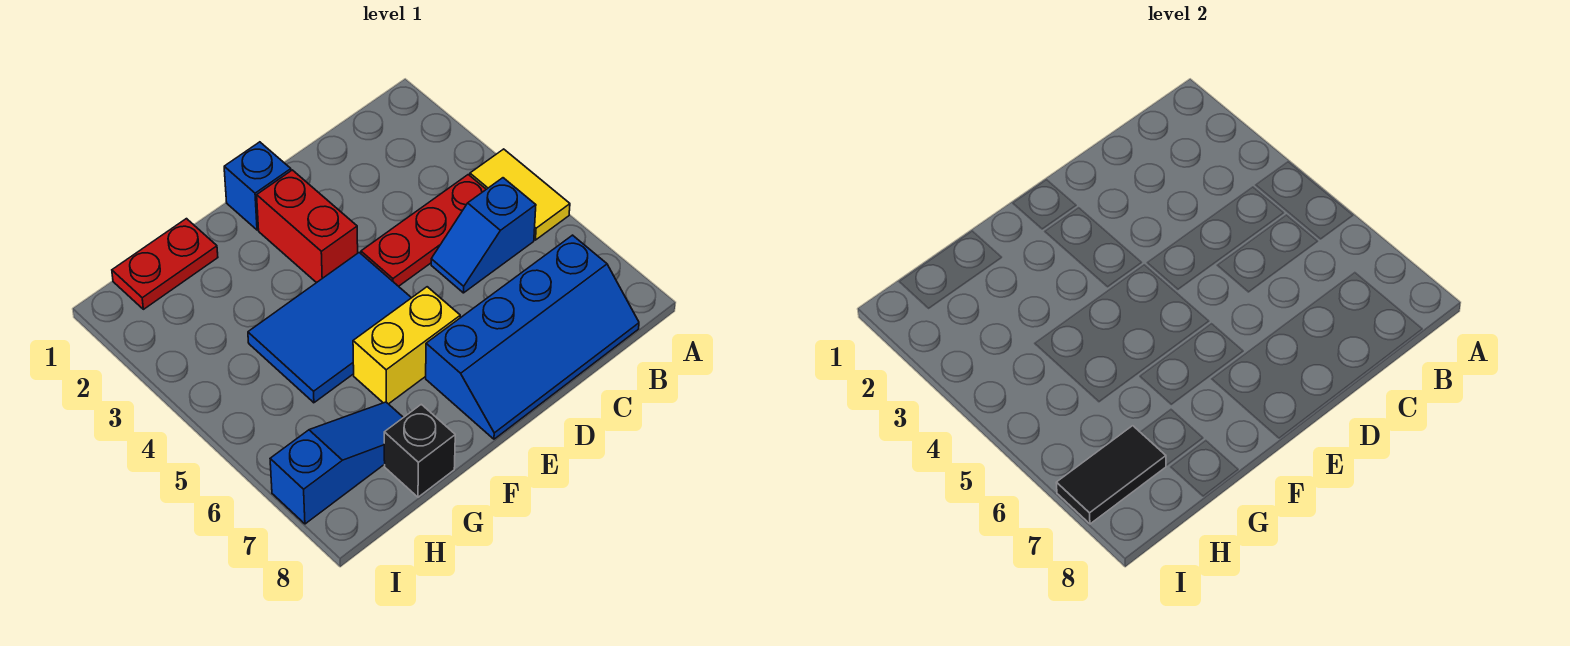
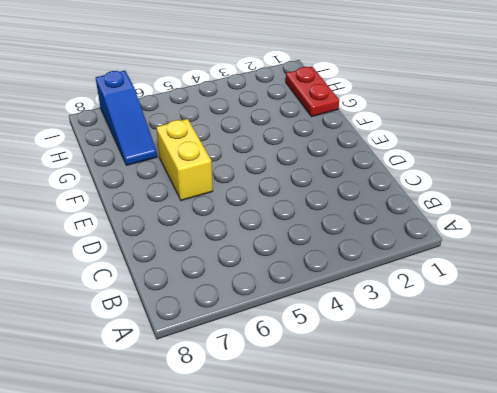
none -> yellow 1x2 tile [470,149,570,240]
none -> red 1x3 plate [361,175,486,286]
none -> blue 1x2 slope [431,178,536,293]

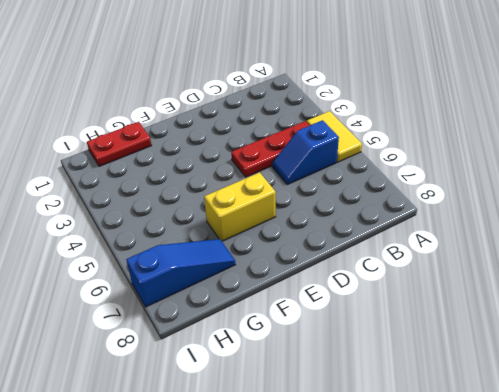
none -> blue 2x4 slope [426,235,639,439]
none -> blue 1x1 brick [224,142,291,230]
none -> red 1x2 brick [257,170,358,283]

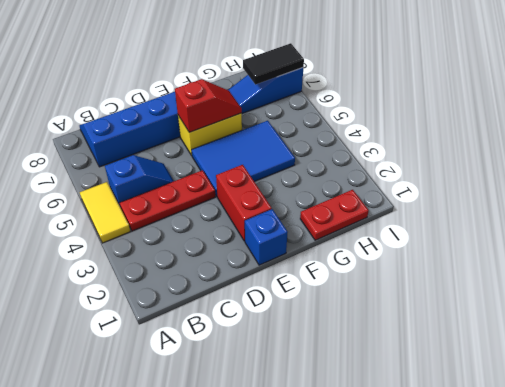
red 1x2 slope [175,79,242,132] -> none
none -> black 1x1 brick [384,404,455,497]

